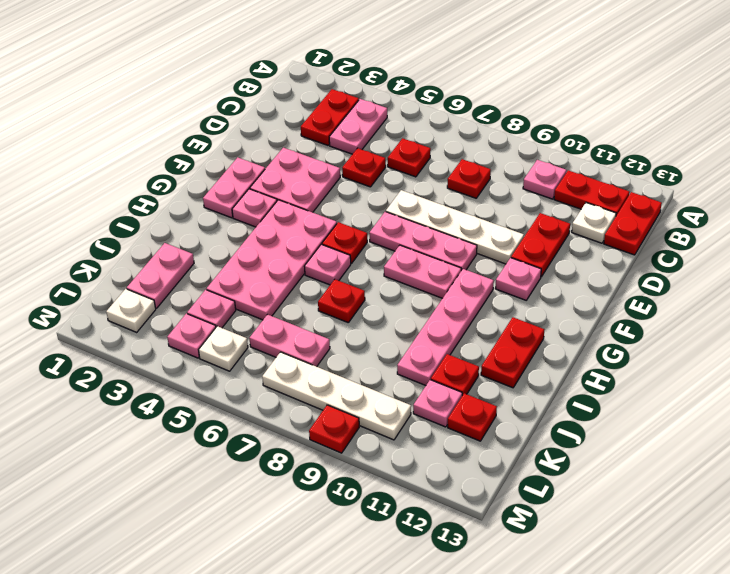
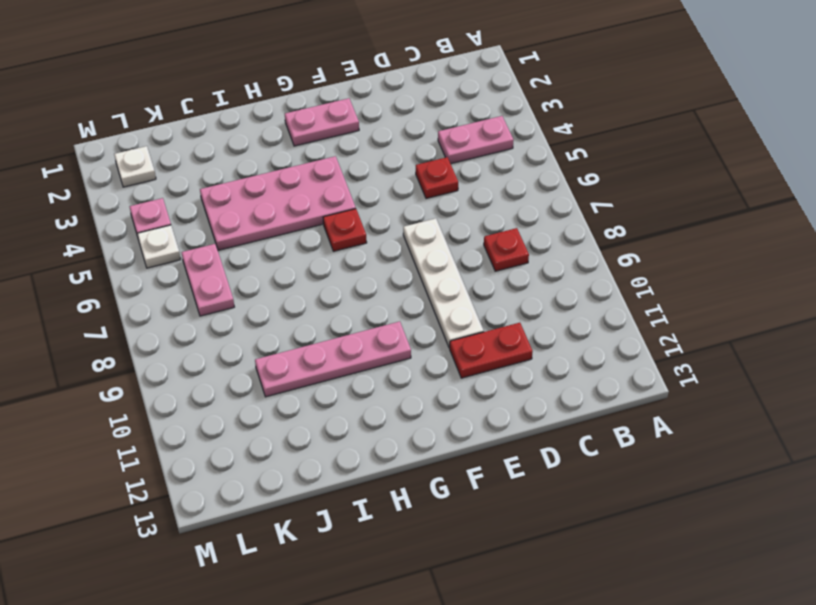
none -> red 1x2 plate [301,89,359,145]
none -> pink 1x1 plate [523,160,567,199]
none -> red 1x2 plate [554,170,629,216]
none -> red 1x2 plate [604,192,662,255]

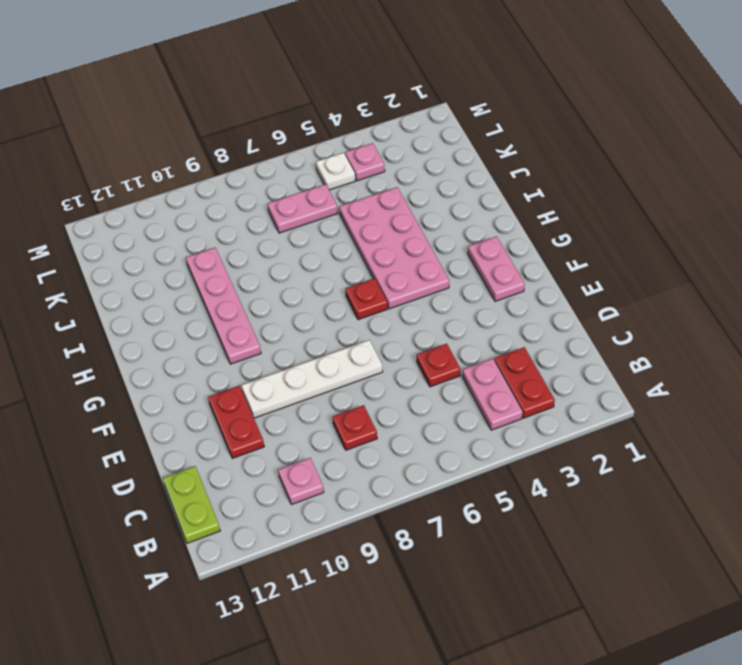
lime 1x2 plate [163,466,220,543] -> red 1x2 plate [604,192,662,255]
none -> red 1x2 plate [554,170,629,216]
none -> red 1x1 plate [388,138,431,177]
none -> white 1x1 plate [572,203,616,243]
none -> pink 2x2 plate [250,148,340,212]

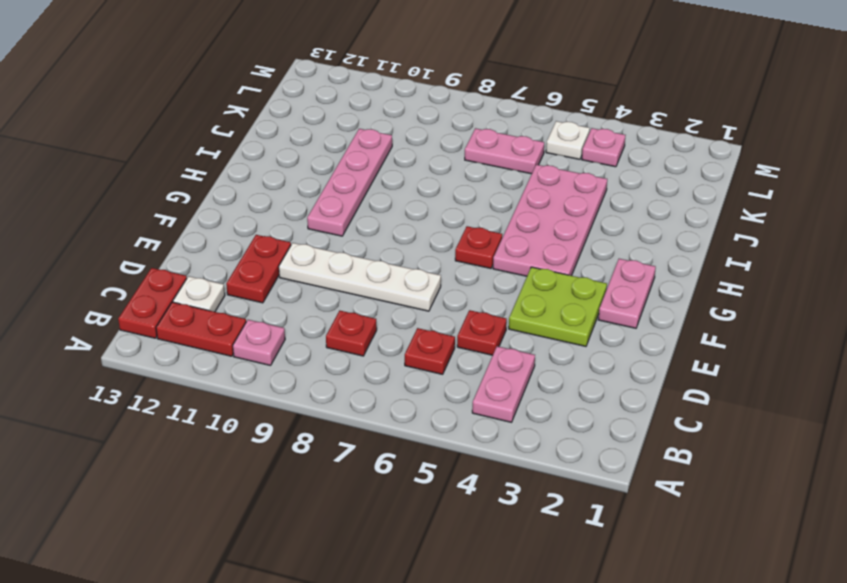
lime 2x2 plate [509,267,607,346] -> pink 2x2 plate [250,148,340,212]
none -> red 1x2 plate [301,89,359,145]
none -> pink 1x3 plate [369,212,477,271]
none -> pink 1x1 plate [495,258,541,300]
none -> pink 1x1 plate [232,189,277,227]

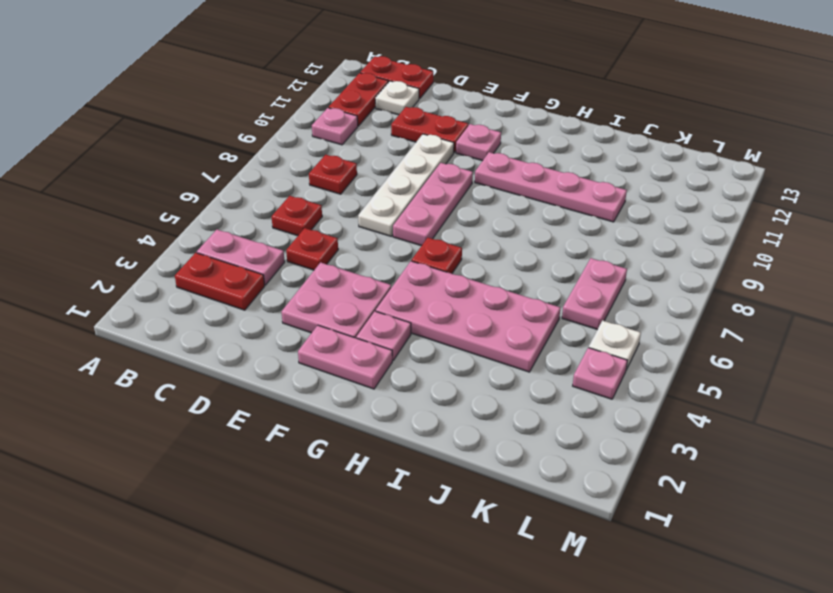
none -> pink 1x2 plate [384,245,461,298]
none -> pink 1x1 plate [304,244,351,285]
none -> red 1x2 plate [481,317,544,388]
none -> red 1x1 plate [318,279,365,322]

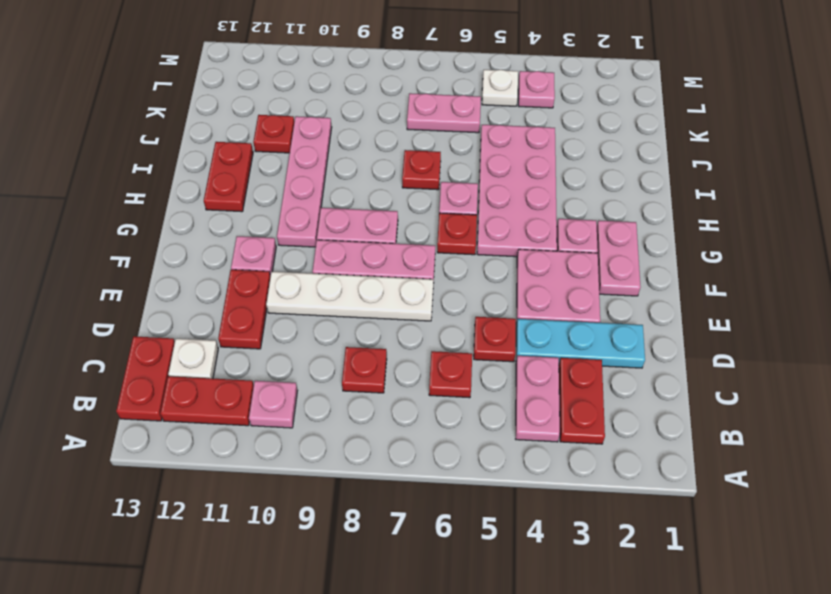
cyan 1x3 plate [516,319,645,368] -> none
none -> pink 1x2 plate [127,243,194,308]
none -> pink 1x1 plate [187,290,236,328]
none -> pink 1x1 plate [413,380,462,427]
none -> red 1x1 plate [448,393,497,441]

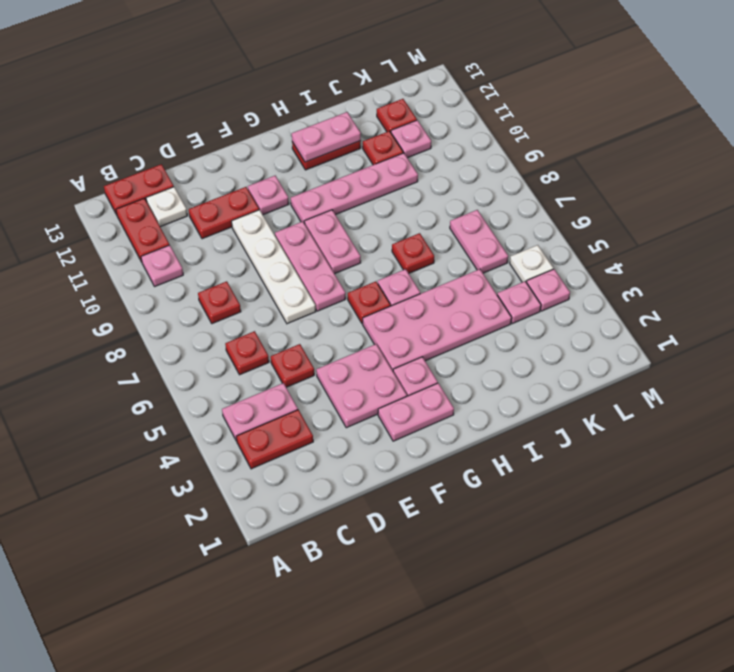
pink 1x2 plate [292,112,361,162] -> pink 1x2 plate moved to [127,243,194,308]
none -> white 1x1 plate [106,289,156,332]
none -> white 1x4 plate [262,352,411,440]
none -> red 1x1 plate [309,405,359,453]

